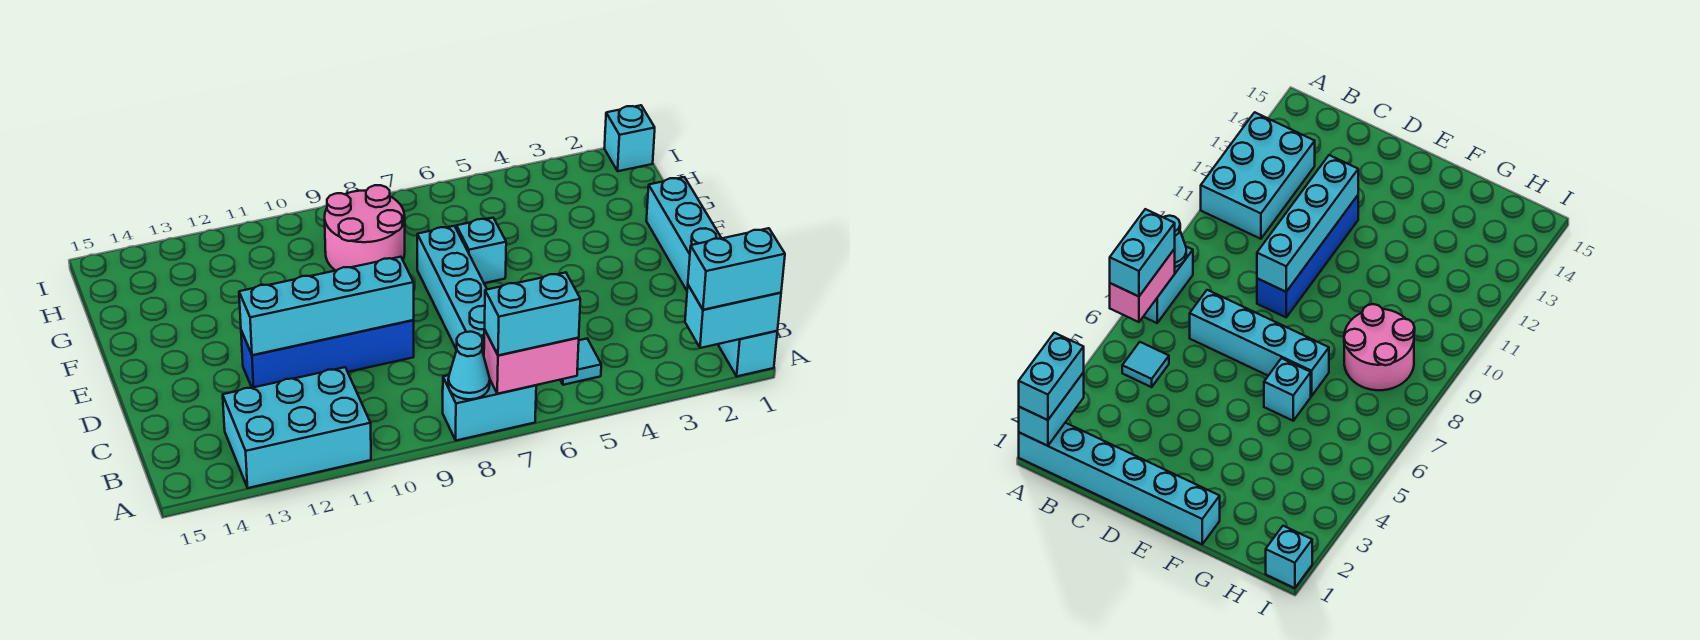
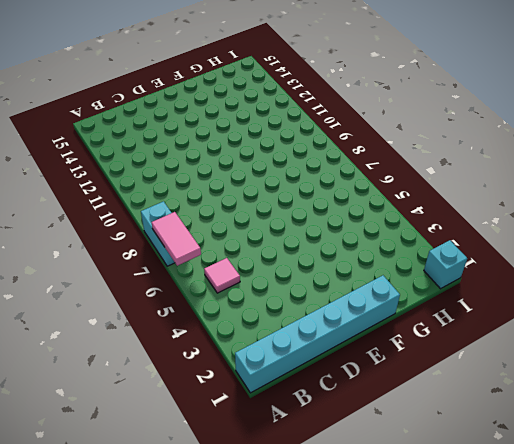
pink 1x2 tile [152,212,201,266] -> pink 1x2 brick [484,329,579,394]
pink 1x1 tile [204,258,240,293] -> cyan 1x1 tile [561,339,601,385]
none -> cyan 2x3 brick [223,367,371,488]
none -> cyan 1x4 brick [417,226,487,355]
none -> blue 1x4 brick [241,320,414,388]

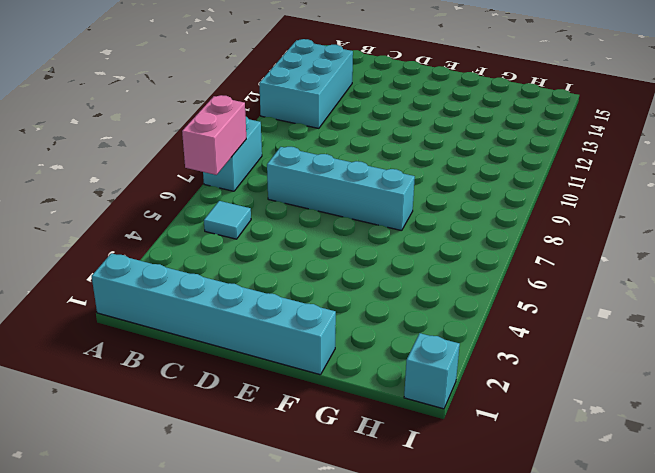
none -> blue 1x4 brick [241,320,414,388]
none -> cyan 1x1 brick [456,218,506,283]
none -> pink 2x2 round brick [325,185,405,271]

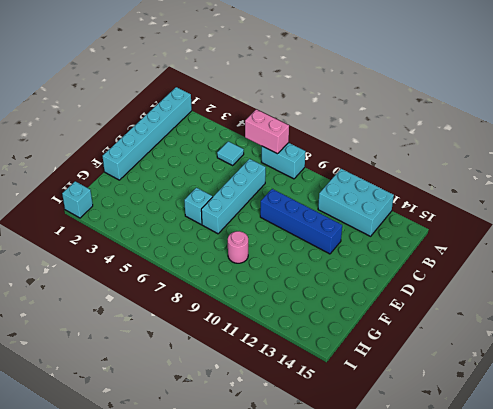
pink 1x1 round brick [228,231,248,263] -> pink 2x2 round brick [325,185,405,271]
none -> cyan 1x2 brick [685,285,781,348]
none -> cyan 1x1 cone [448,332,490,399]
none -> cyan 1x4 brick [239,257,414,355]

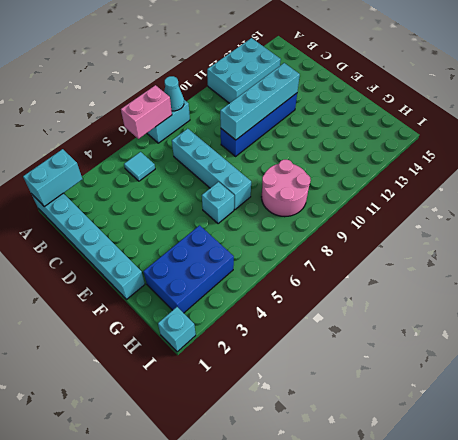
blue 2x3 brick [143,225,234,313] -> none
none -> cyan 1x2 brick [688,228,785,310]
none -> cyan 1x2 brick [485,272,580,355]

